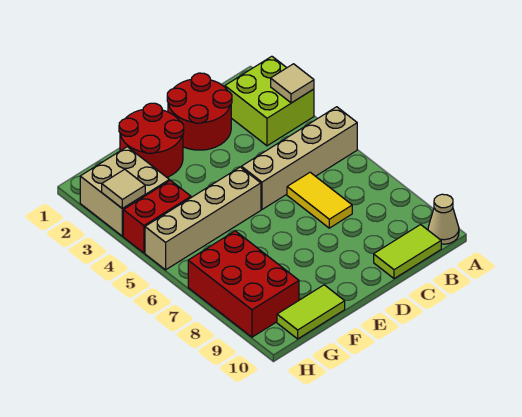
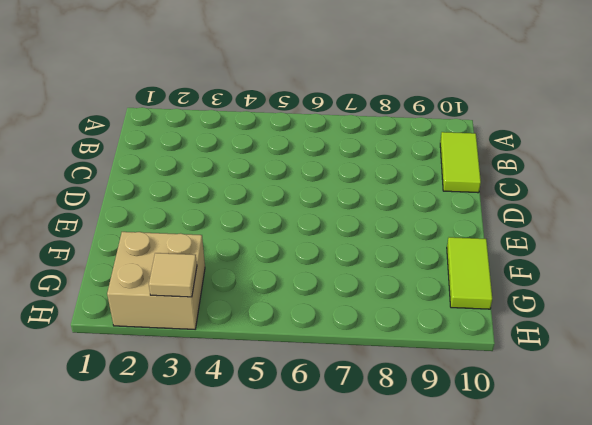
none -> lime 2x2 brick [225,56,314,146]
none -> tan 1x4 brick [241,107,357,209]
none -> tan 1x1 cone [428,194,459,244]

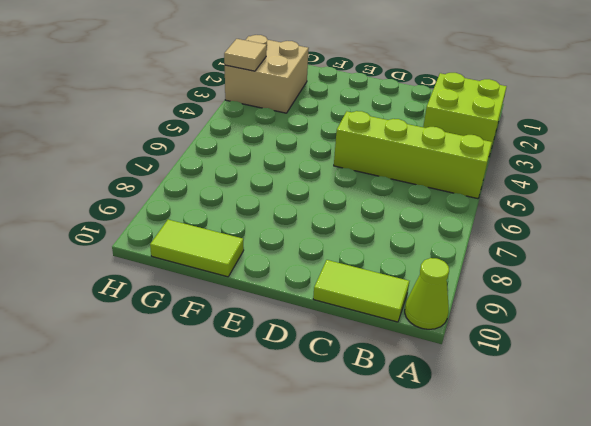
lime 1x4 brick [334,111,492,199] -> tan 1x4 brick [241,107,357,209]
lime 1x1 cone [405,258,449,329] -> tan 1x1 cone [428,194,459,244]
none -> red 2x2 round brick [167,73,232,150]
none -> yellow 1x2 tile [287,172,352,228]
none -> red 2x2 round brick [119,103,184,177]

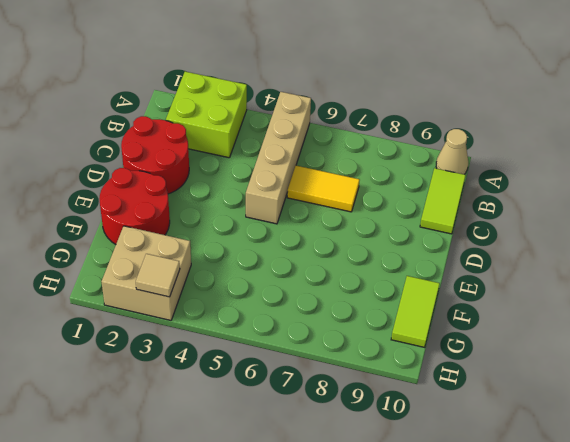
none -> tan 1x4 brick [145,167,261,270]
none -> red 1x2 brick [123,180,191,253]
none -> red 2x3 brick [188,231,299,337]

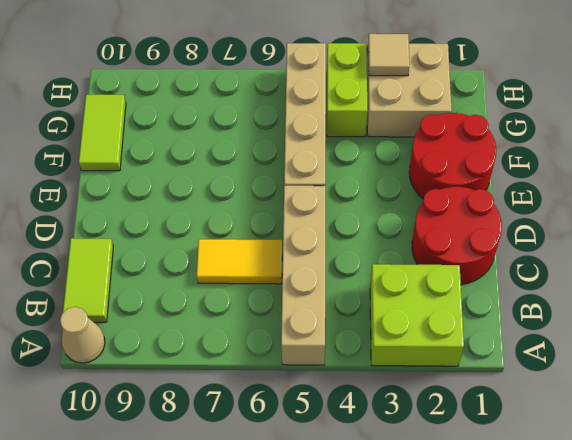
lime 1x2 brick [327,43,367,137] -> red 1x2 brick [123,180,191,253]
none -> red 2x3 brick [188,231,299,337]
none -> tan 1x1 tile [271,64,314,103]

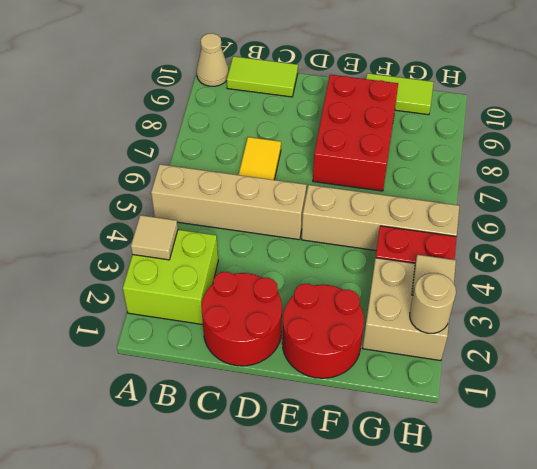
red 2x3 brick [313,75,398,191] -> red 2x3 brick moved to [188,231,299,337]
tan 1x1 round brick [410,273,456,333] -> none

